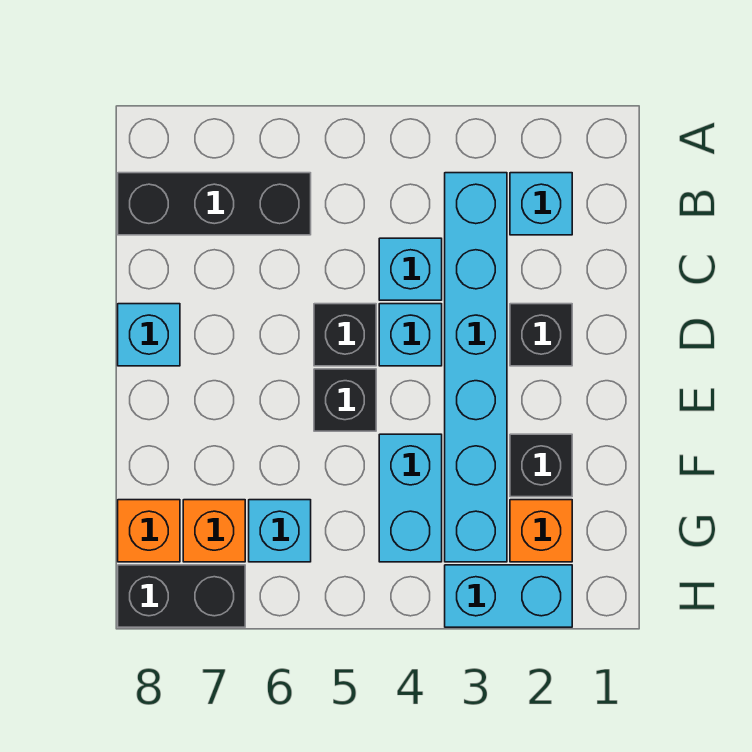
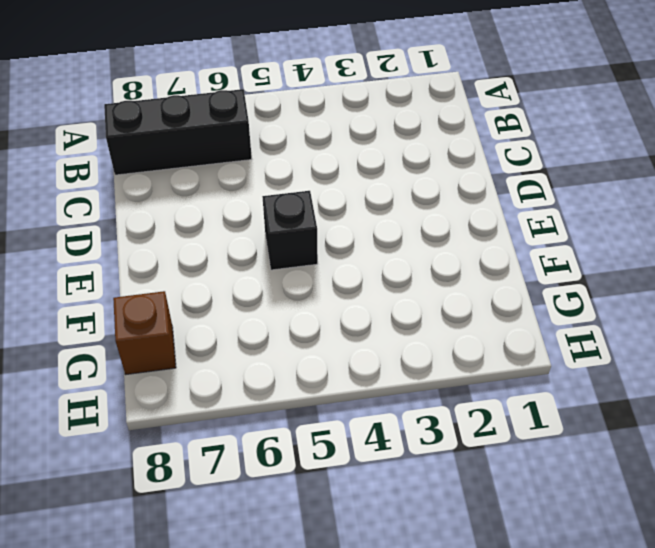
brown 1x1 brick [113,291,176,375] -> orange 1x1 brick [118,500,180,562]
none -> cyan 1x1 brick [510,173,572,235]
none -> cyan 1x6 brick [445,173,507,562]
none -> cyan 1x1 brick [379,238,442,300]

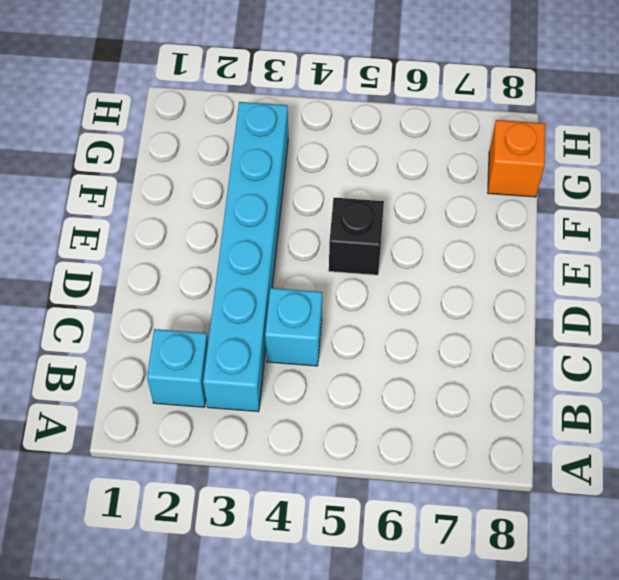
none -> black 1x3 brick [118,173,311,235]
none -> black 1x1 brick [510,304,572,366]
none -> cyan 1x1 brick [379,304,442,366]

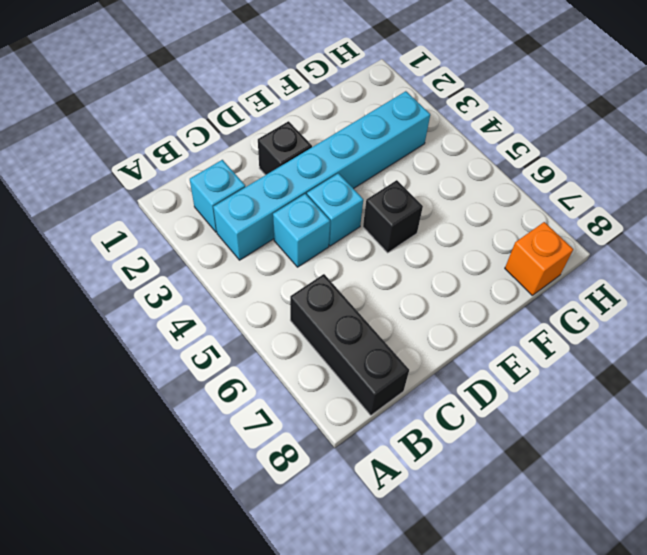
none -> black 1x1 brick [314,304,376,366]
none -> cyan 1x1 brick [118,304,180,366]
none -> black 1x1 brick [510,434,572,497]

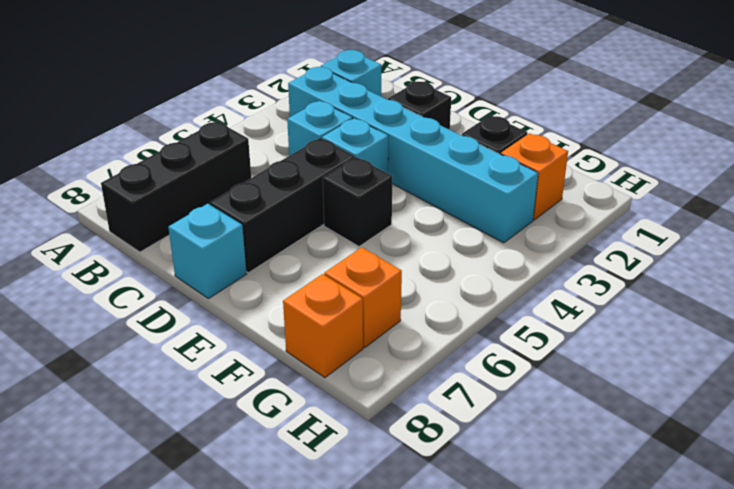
black 1x3 brick [210,138,355,273] -> black 1x1 brick [314,304,376,366]
none -> cyan 1x2 brick [379,434,442,562]
none -> cyan 1x1 brick [249,500,311,562]
none -> cyan 1x2 brick [445,565,572,627]

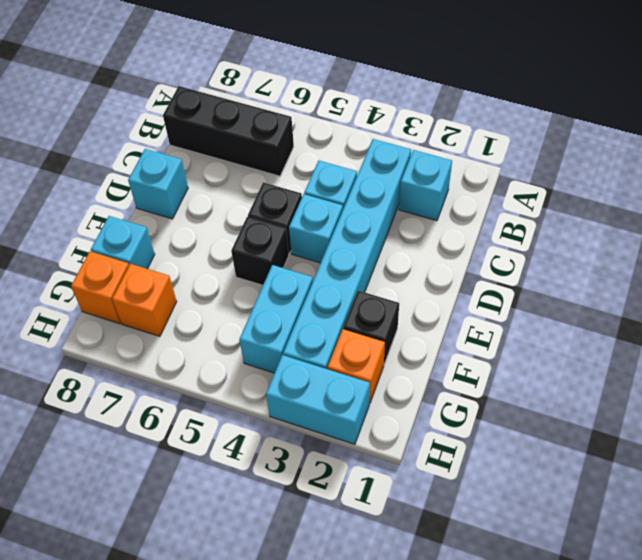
cyan 1x1 brick [91,216,155,269] -> cyan 1x1 brick moved to [249,500,311,562]
none -> black 1x1 brick [510,304,572,366]
none -> black 1x2 brick [118,565,245,627]

